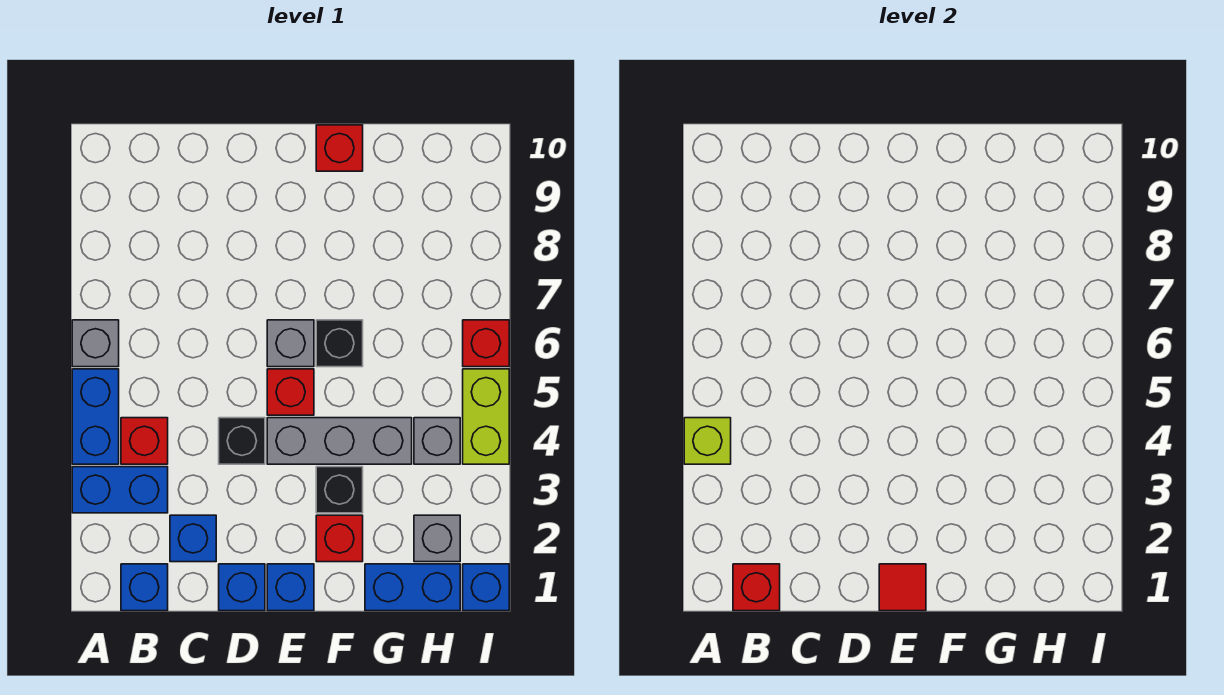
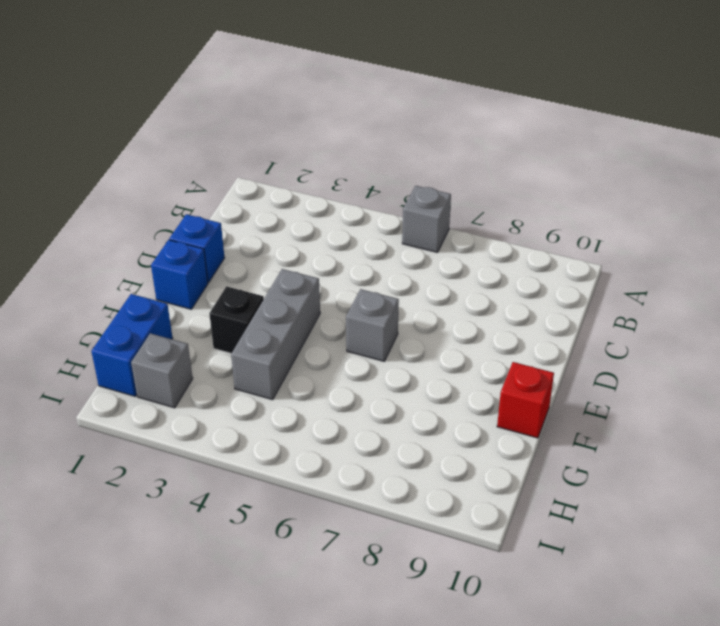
none -> blue 1x2 brick [72,467,168,513]
none -> blue 1x2 brick [72,369,119,464]
none -> blue 1x1 brick [121,564,168,611]

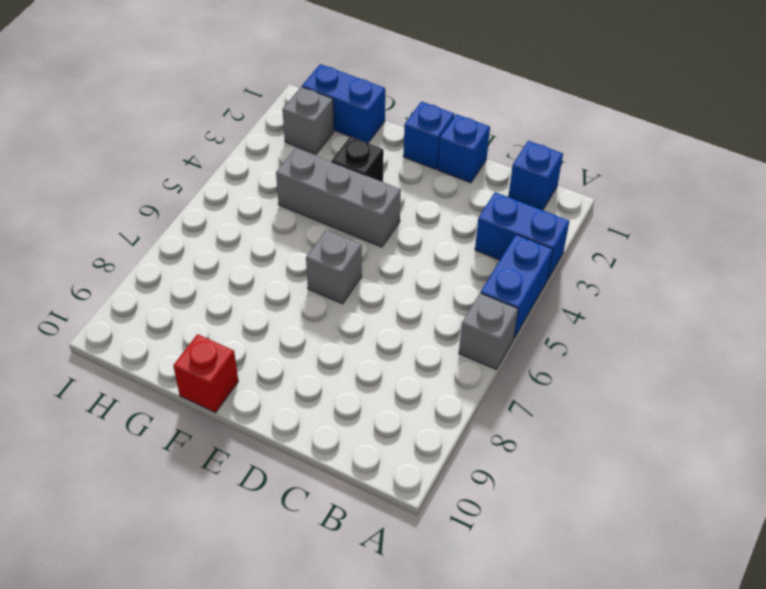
none -> red 1x1 brick [121,418,168,464]
none -> blue 1x1 brick [170,515,216,562]
none -> black 1x1 brick [219,418,265,464]

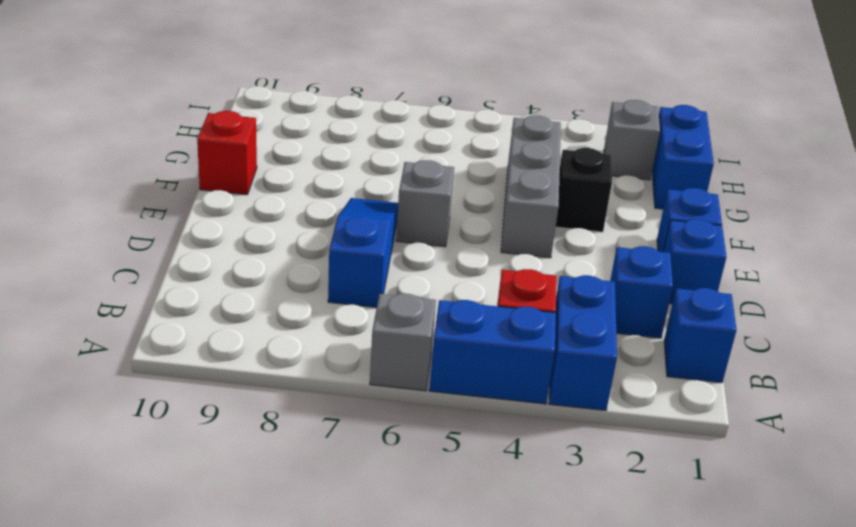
blue 1x3 slope [328,198,398,308] -> none
none -> black 1x1 brick [219,418,265,464]
none -> red 1x1 brick [267,369,314,415]
none -> red 1x1 brick [316,515,363,562]

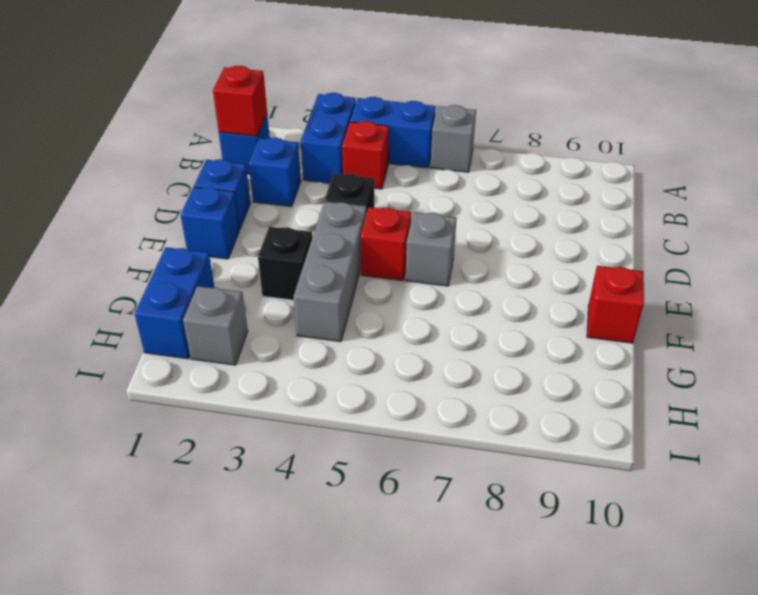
none -> red 1x1 brick [316,515,363,562]
none -> black 1x1 brick [316,320,363,367]
none -> grey 1x1 brick [414,418,460,464]

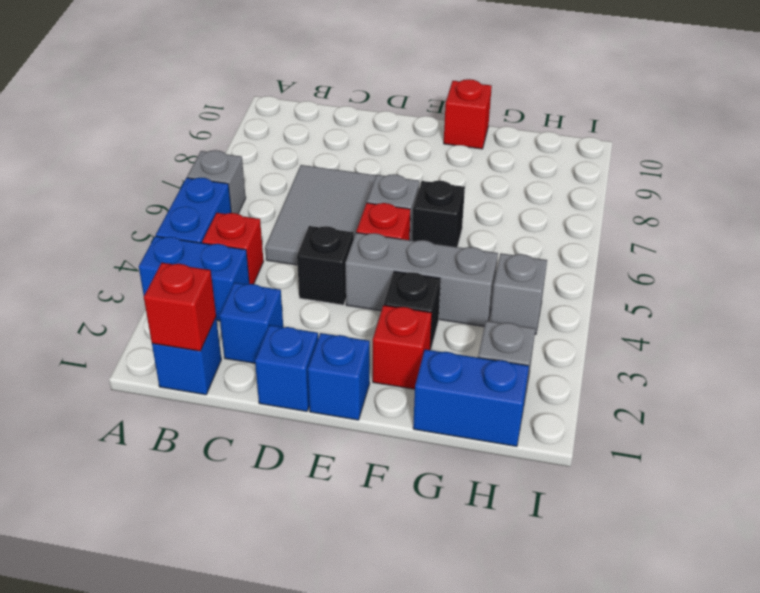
grey 2x3 tile [265,165,376,265] -> none
none -> blue 1x1 brick [463,564,509,611]
none -> lime 1x2 brick [463,369,509,464]
none -> red 1x1 brick [463,320,509,367]

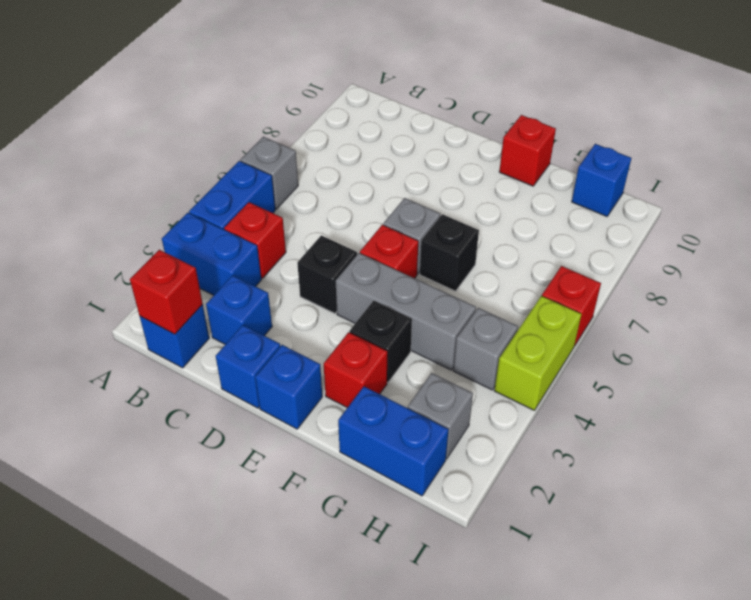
blue 1x1 brick [572,144,631,216] -> blue 1x1 brick moved to [463,564,509,611]
none -> lime 1x1 brick [684,418,731,464]
none -> red 1x1 tile [879,564,926,611]

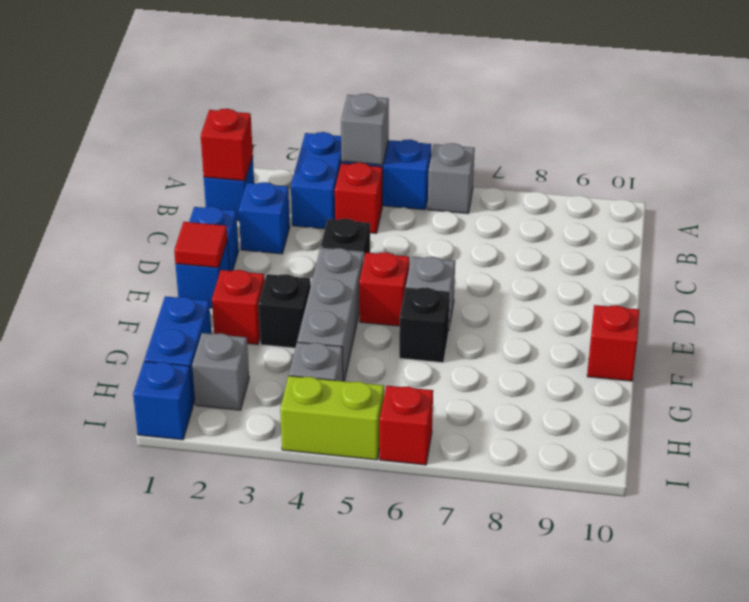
grey 1x1 brick [341,94,389,165] -> lime 1x1 brick [684,418,731,464]

